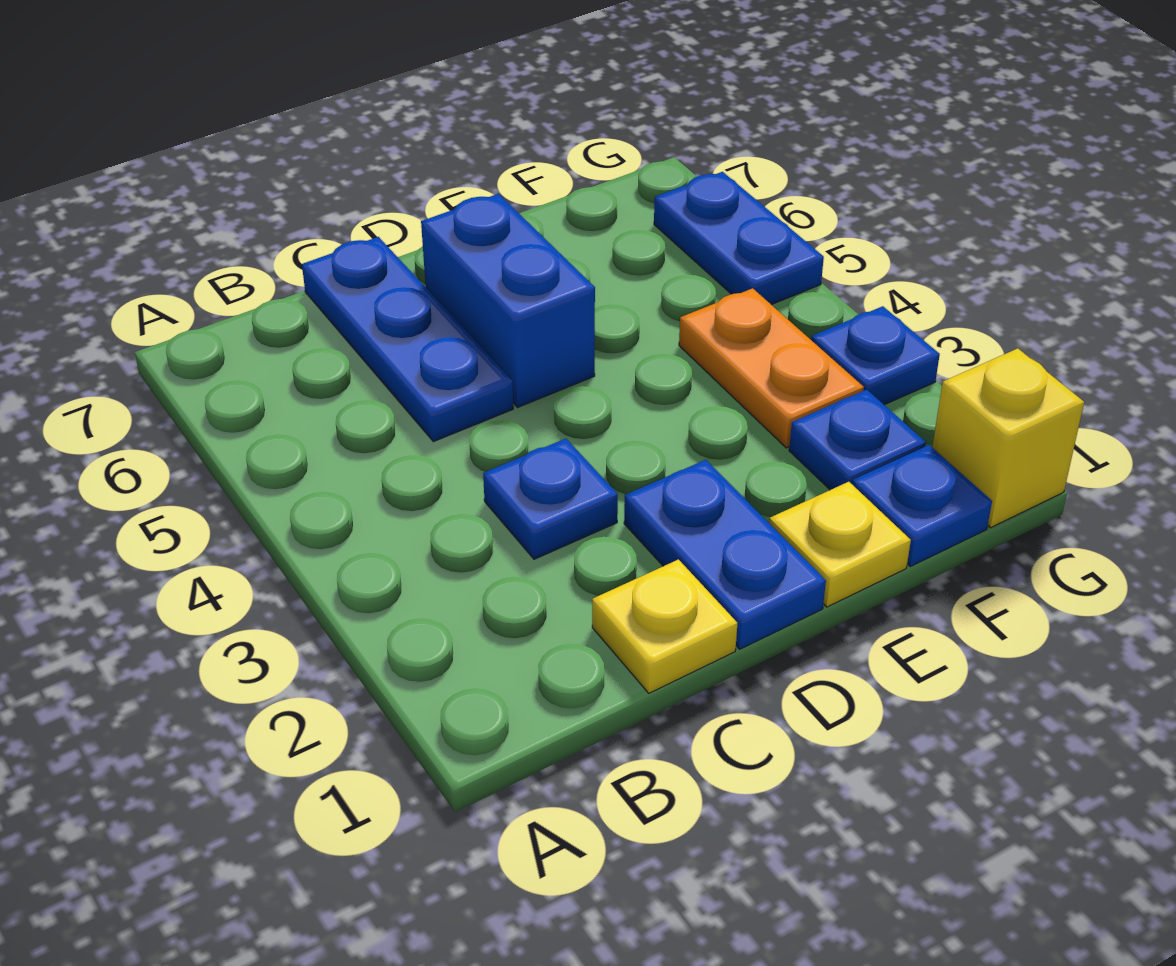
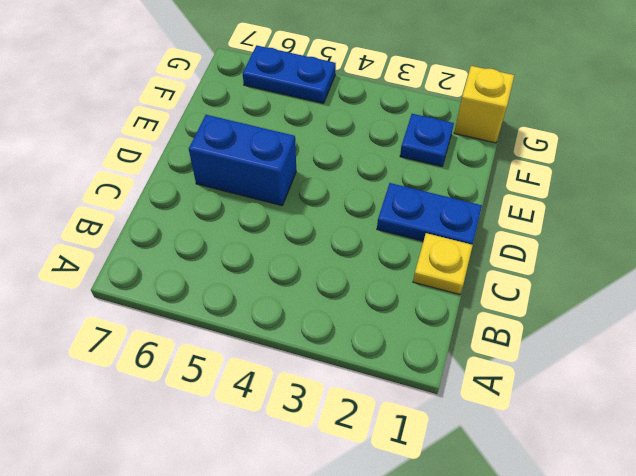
none -> blue 1x1 plate [483,439,618,559]
none -> blue 1x3 plate [302,237,513,442]
none -> yellow 1x1 plate [769,482,911,607]

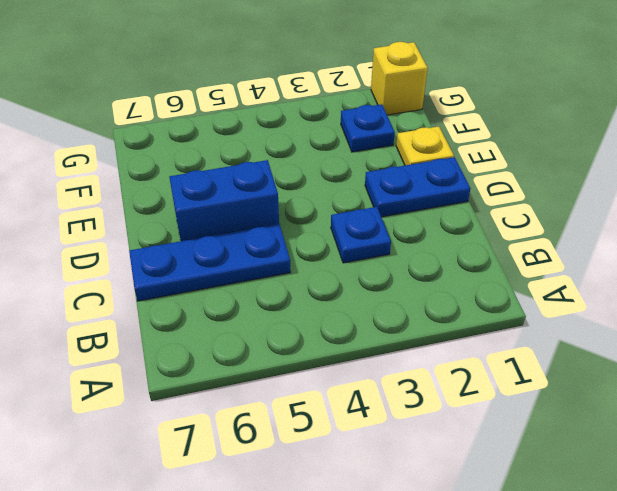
none -> yellow 1x1 plate [592,559,738,693]
none -> blue 1x1 plate [852,445,992,566]
none -> orange 1x2 plate [679,288,864,448]

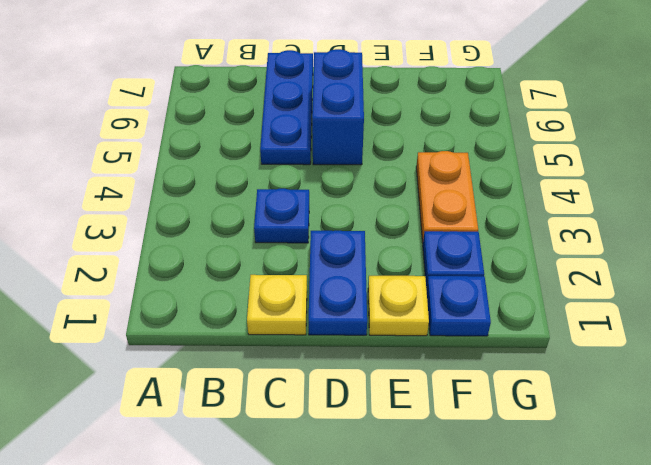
none -> yellow 1x1 brick [932,348,1084,528]
none -> blue 1x1 plate [811,306,940,405]
none -> blue 1x2 plate [654,172,824,305]

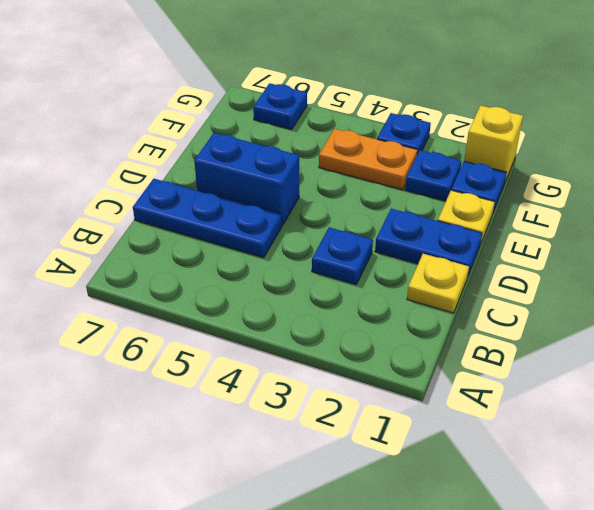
blue 1x1 plate [253,83,307,129] -> blue 1x2 plate [654,172,824,305]

